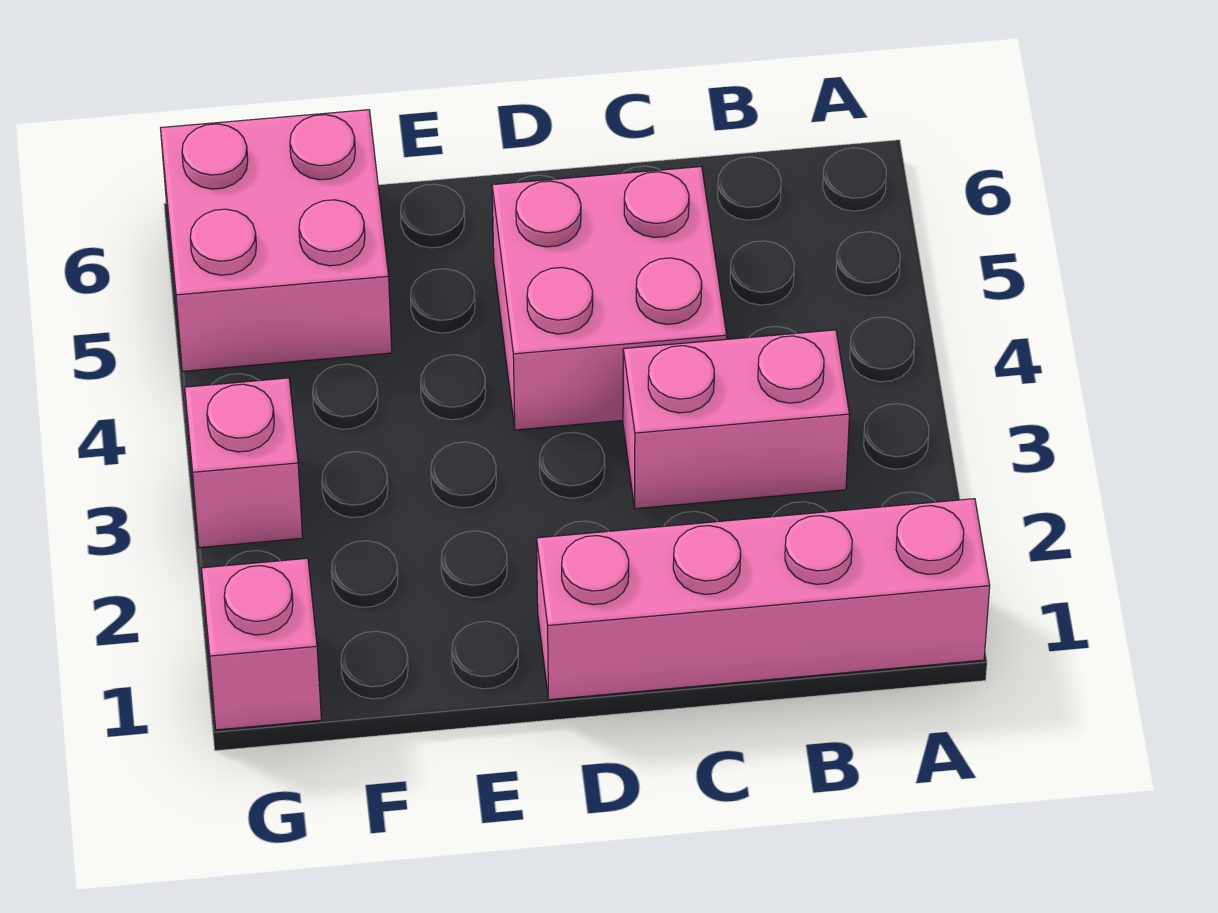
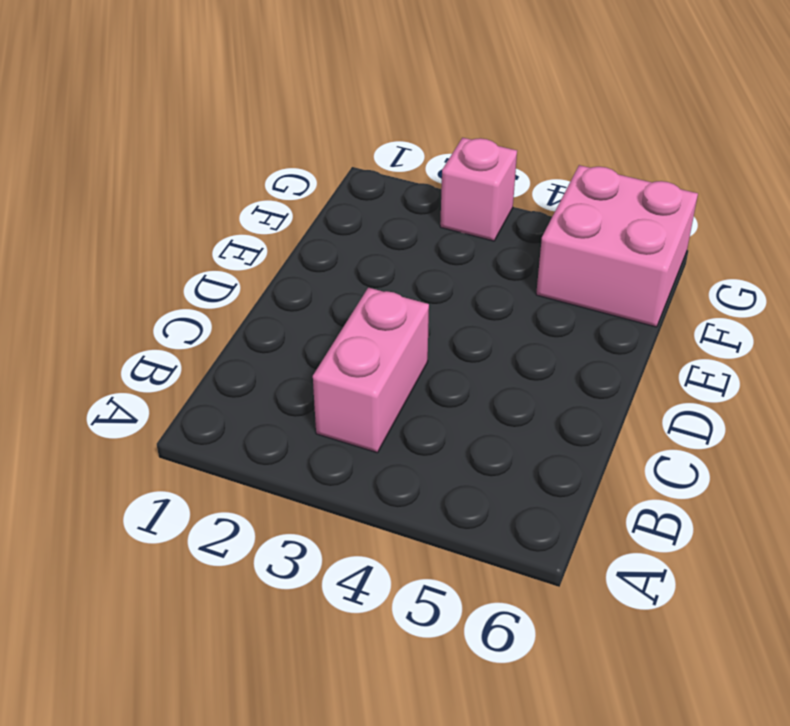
none -> pink 1x4 brick [537,499,990,700]
none -> pink 2x2 brick [492,167,727,430]

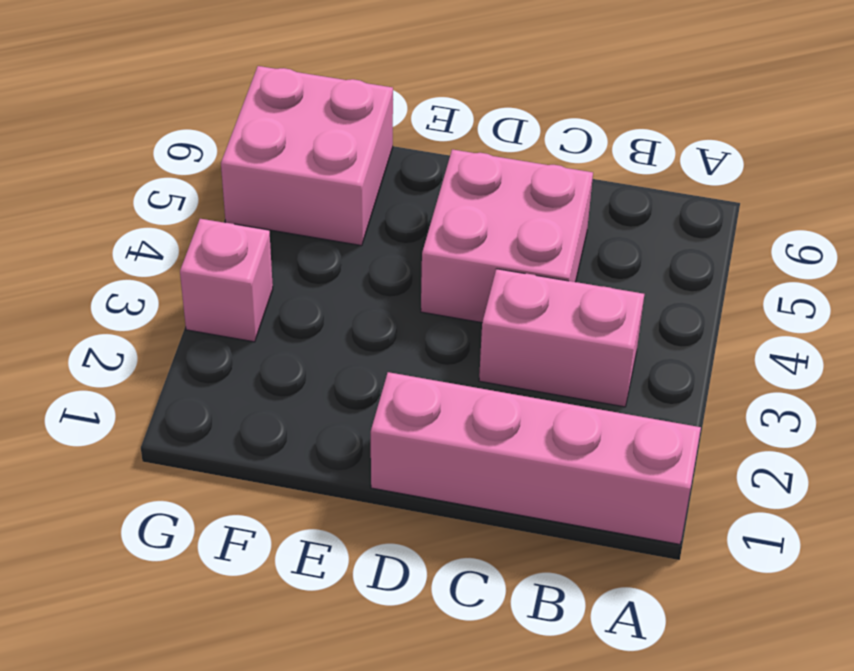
none -> pink 1x1 brick [202,558,321,730]

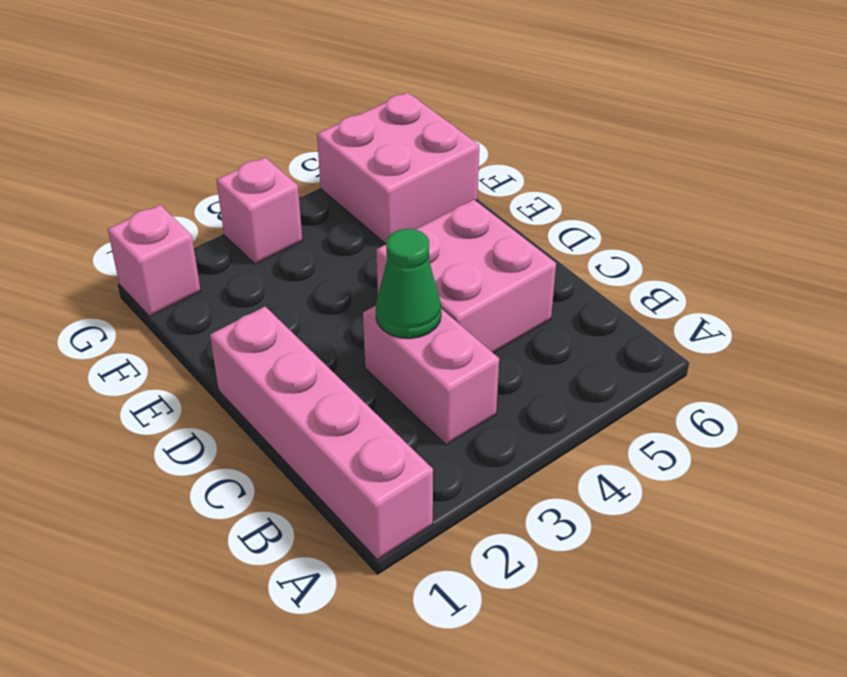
green 1x1 cone [376,229,441,338] -> none

